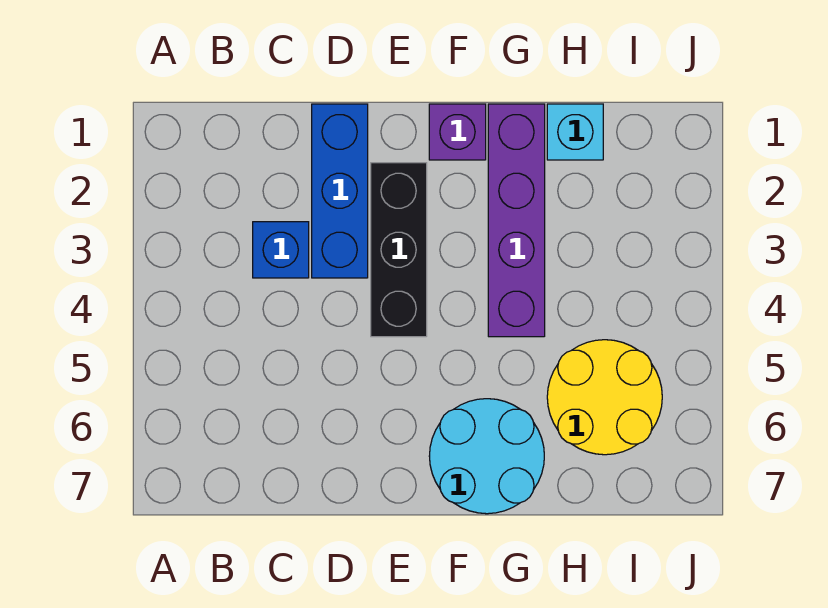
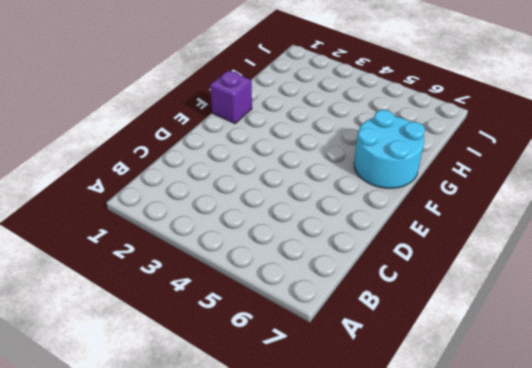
none -> blue 1x1 brick [253,222,309,278]
none -> blue 1x3 brick [312,104,368,278]

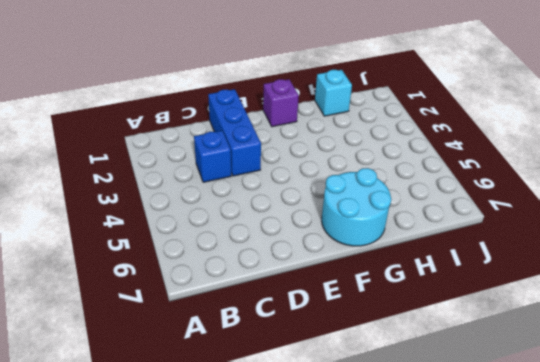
none -> black 1x3 brick [371,163,427,337]
none -> purple 1x4 brick [488,104,545,337]

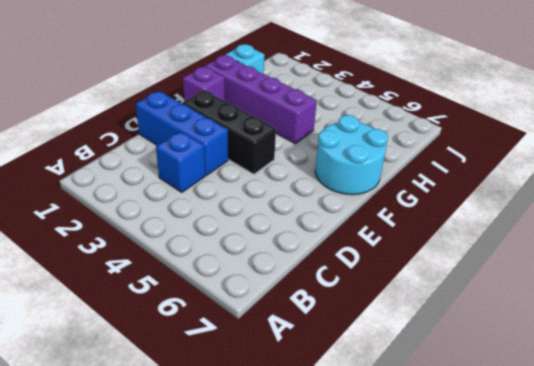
none -> yellow 2x2 round brick [547,340,662,455]

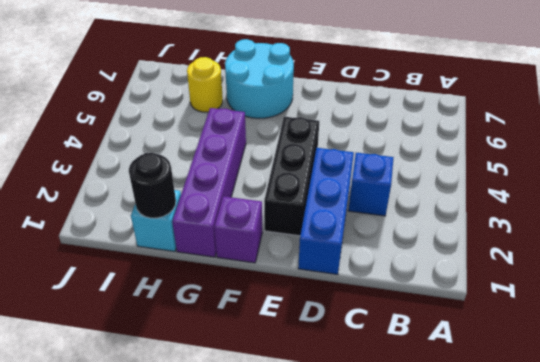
black 1x1 round brick [129,153,176,218] -> none
yellow 1x1 round brick [187,57,223,112] -> yellow 2x2 round brick [547,340,662,455]

